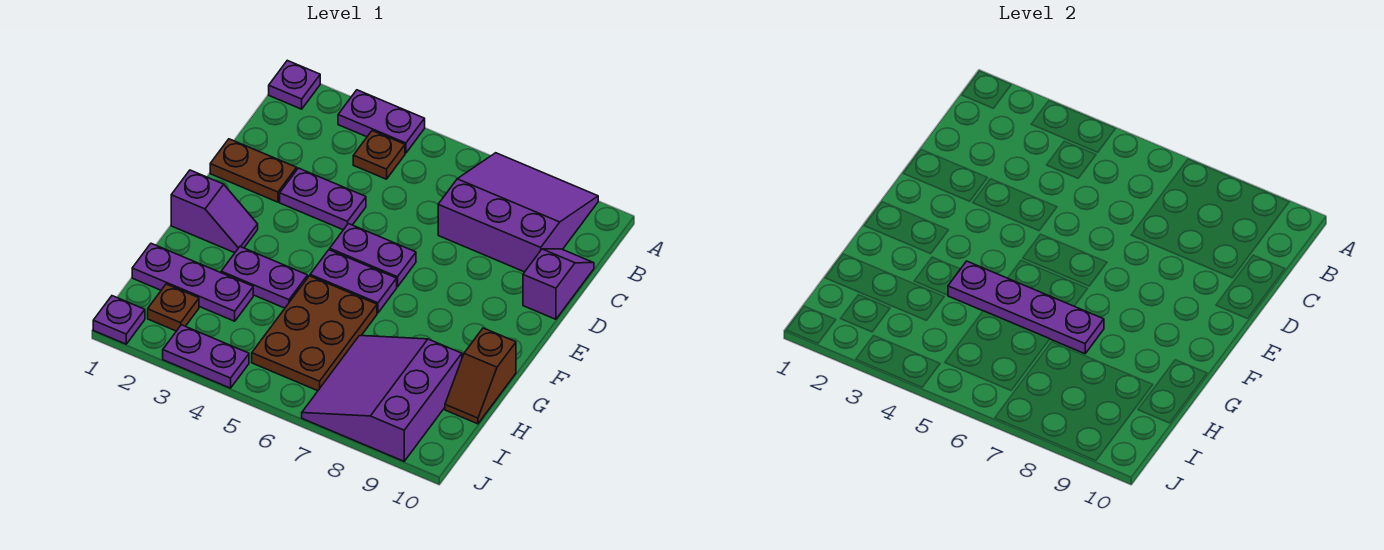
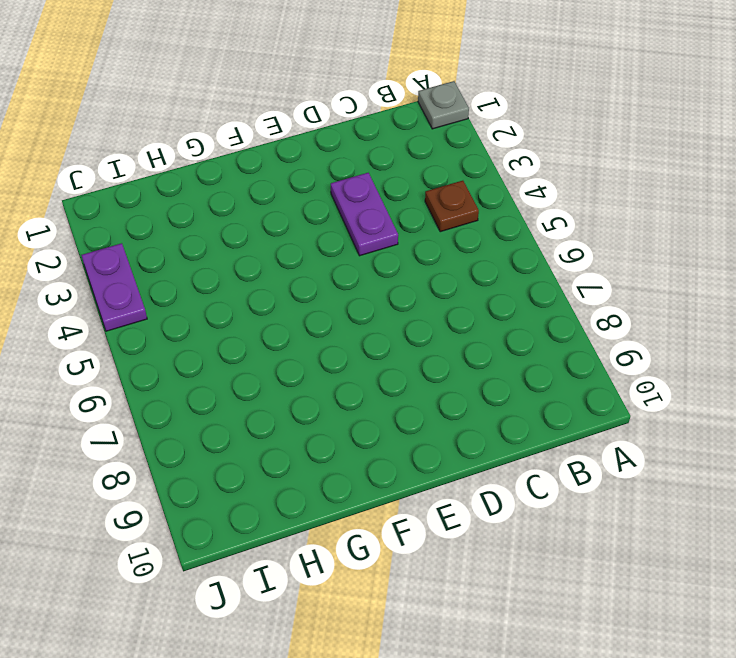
grey 1x1 plate [418,81,469,129] -> purple 1x1 plate [269,60,320,109]
none -> purple 1x2 plate [338,90,425,153]
none -> purple 3x3 slope [438,153,598,272]
none -> purple 1x2 slope [523,249,594,319]

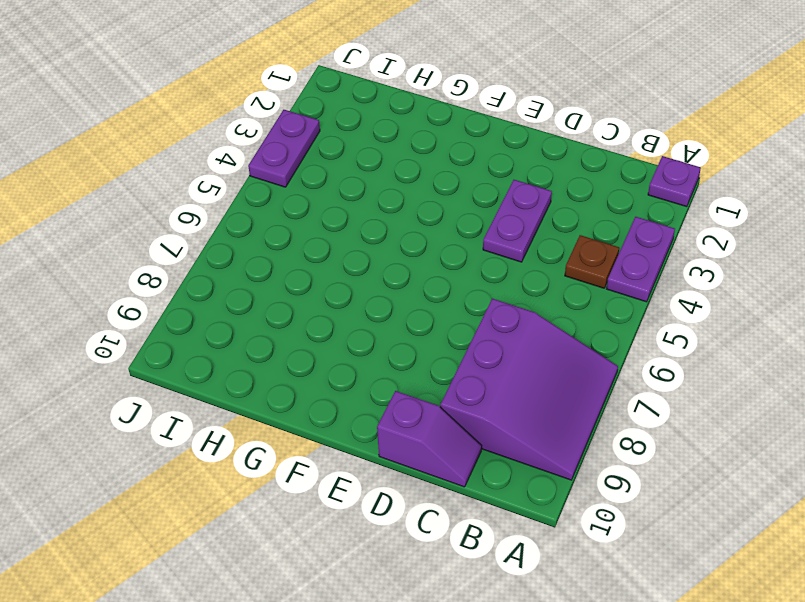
none -> brown 1x2 plate [210,139,297,202]
none -> purple 1x2 plate [330,224,416,287]
none -> purple 1x2 slope [171,170,258,253]

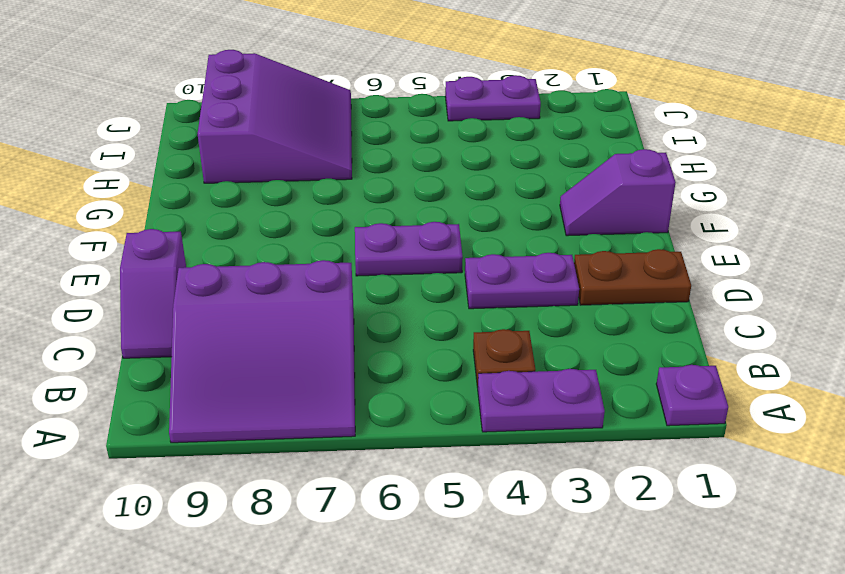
none -> purple 1x2 plate [310,250,397,313]
none -> purple 1x2 plate [221,247,308,308]
none -> brown 2x3 plate [252,276,377,391]

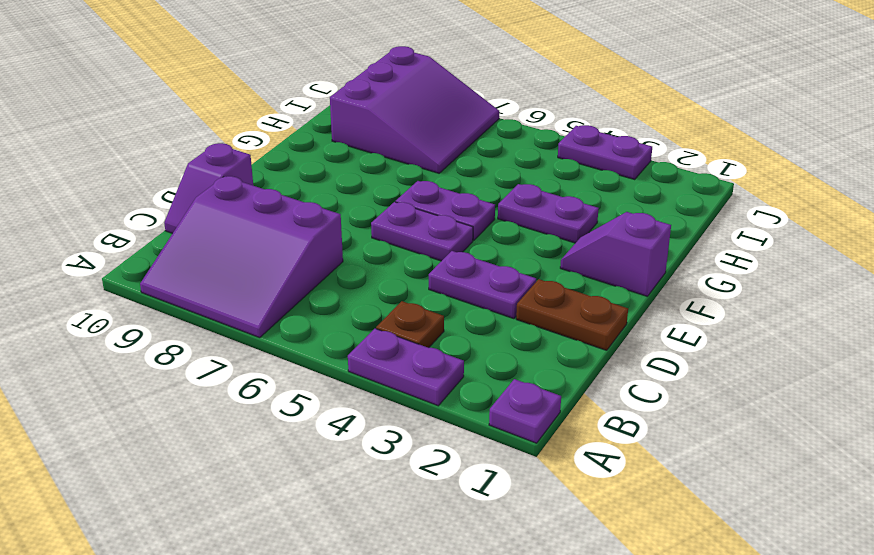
none -> brown 2x3 plate [252,276,377,391]
none -> brown 1x2 slope [445,328,516,424]
none -> purple 1x3 plate [132,243,253,321]

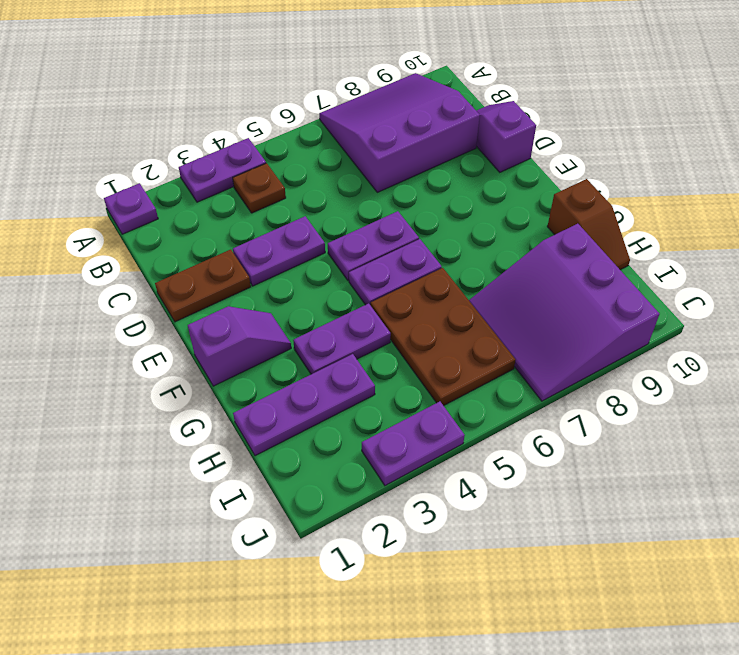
none -> brown 1x1 plate [148,284,199,331]
none -> purple 1x1 plate [93,296,145,344]
none -> purple 1x4 plate [948,261,1104,354]

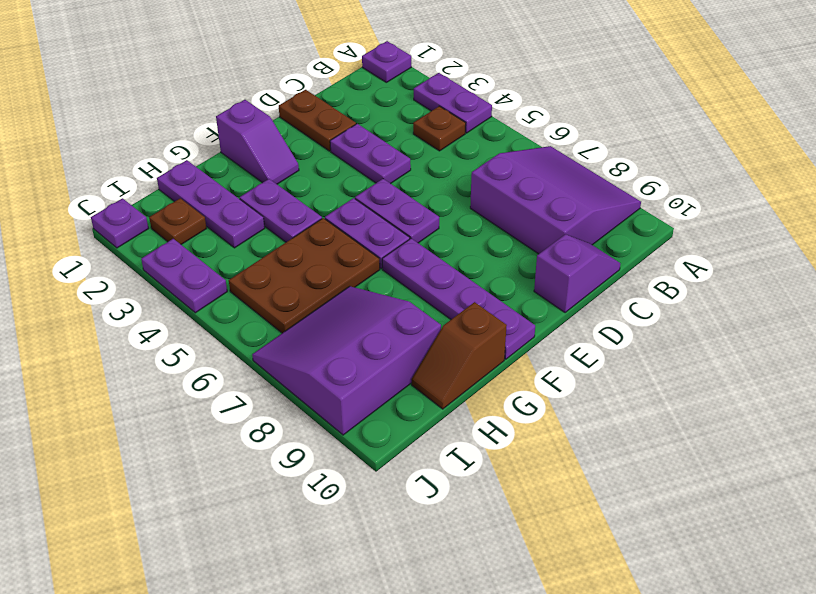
purple 1x4 plate [382,239,535,359] -> purple 1x4 plate moved to [948,261,1104,354]

